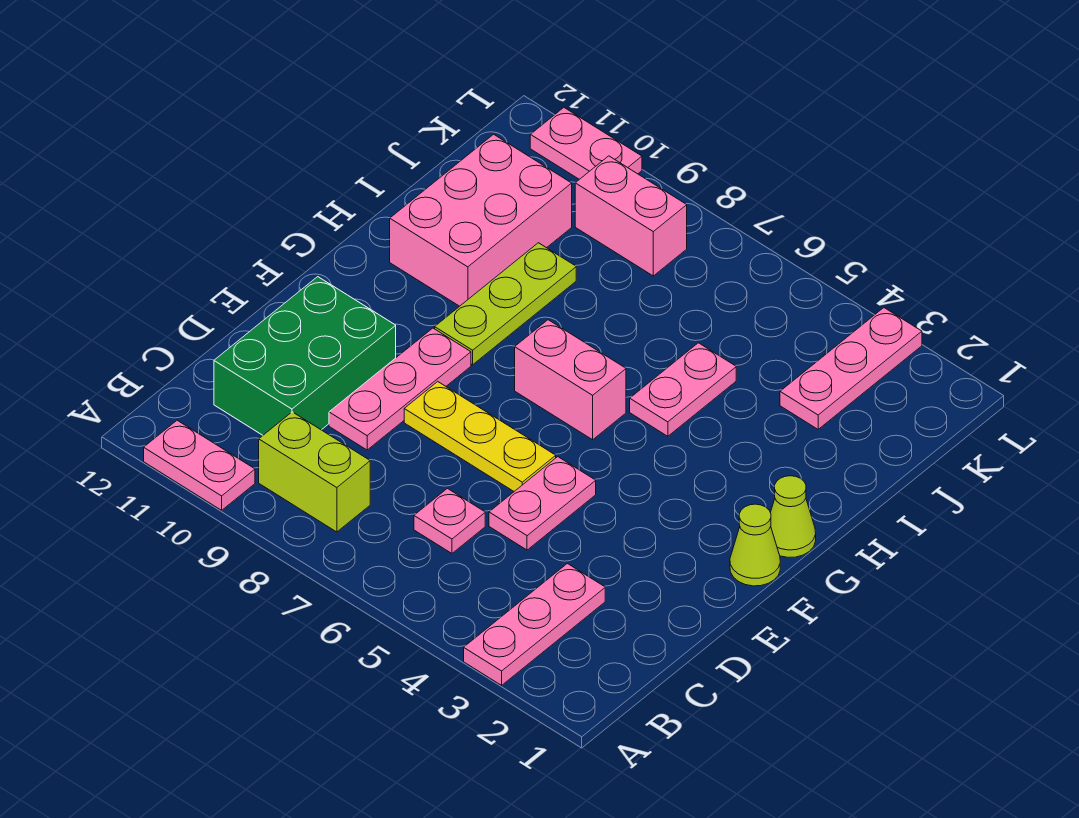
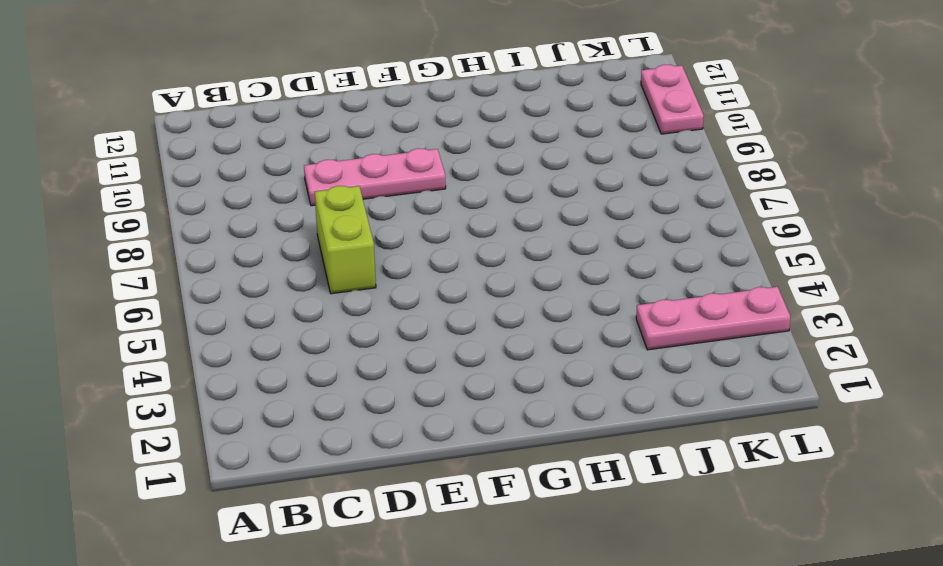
lime 1x2 brick [315,186,376,294] -> lime 1x2 brick moved to [259,412,370,532]
none -> pink 1x3 plate [464,564,605,685]
none -> pink 1x2 plate [144,420,255,510]
none -> pink 1x1 plate [414,489,485,553]

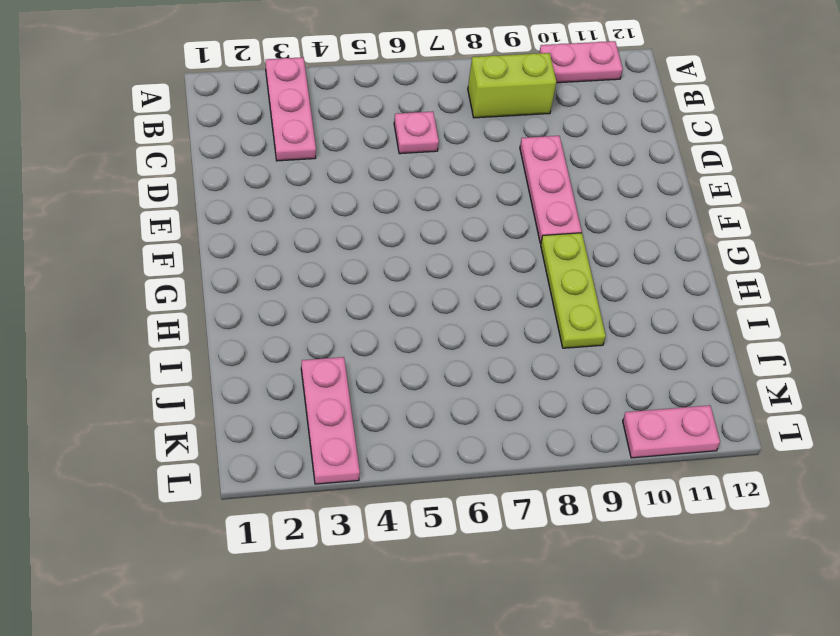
none -> green 2x3 brick [214,277,396,435]
none -> pink 1x2 plate [489,457,596,550]
none -> yellow 1x3 plate [404,382,556,491]

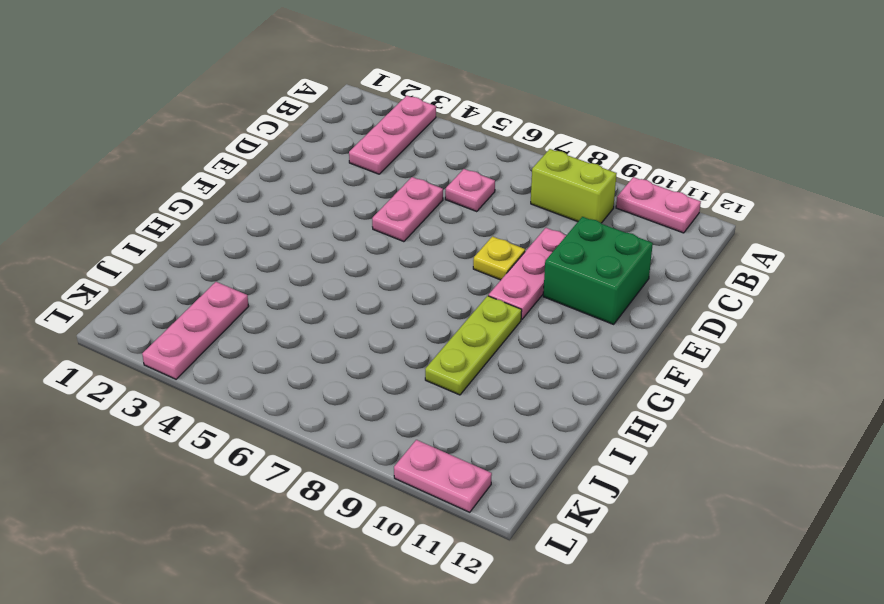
green 2x2 brick [543,217,653,324] -> green 2x3 brick [214,277,396,435]
yellow 1x1 plate [473,236,525,280] -> yellow 1x3 plate [404,382,556,491]
none -> lime 1x1 cone [730,504,780,586]
none -> lime 1x1 cone [770,476,816,558]
none -> pink 1x2 brick [515,320,626,440]

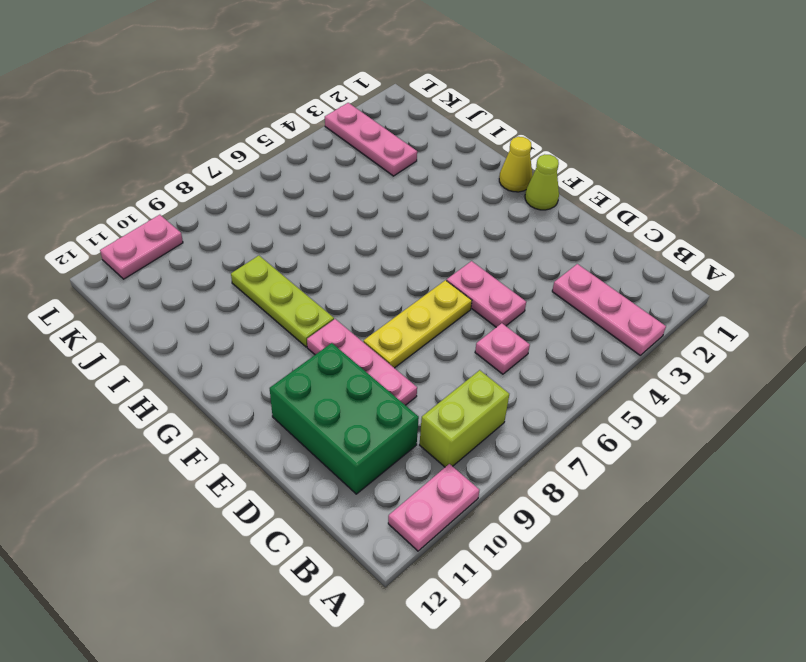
yellow 1x1 cone [499,137,532,192] -> lime 1x1 cone [770,476,816,558]
none -> pink 1x2 brick [515,320,626,440]
none -> pink 1x2 plate [630,343,736,436]
none -> pink 2x3 brick [390,134,572,306]

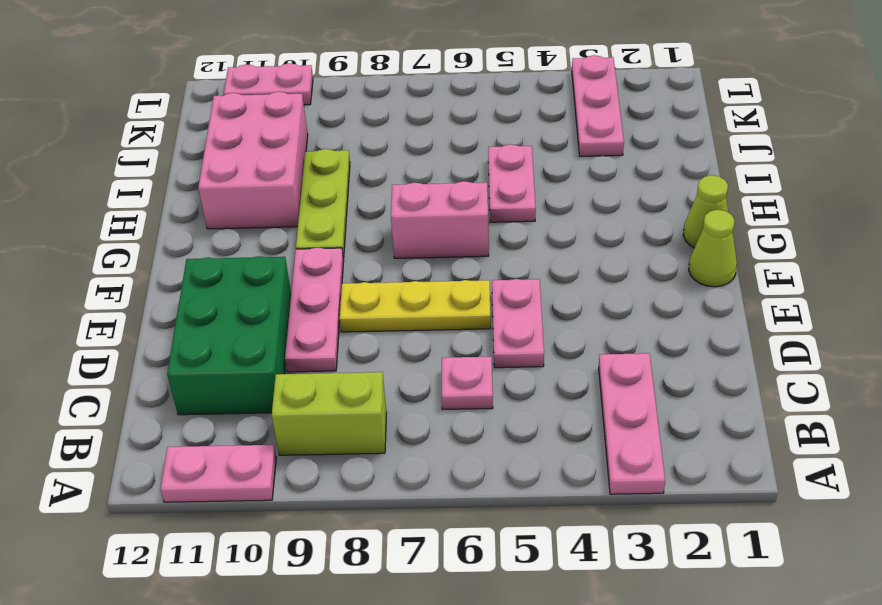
none -> pink 1x2 brick [575,156,687,276]

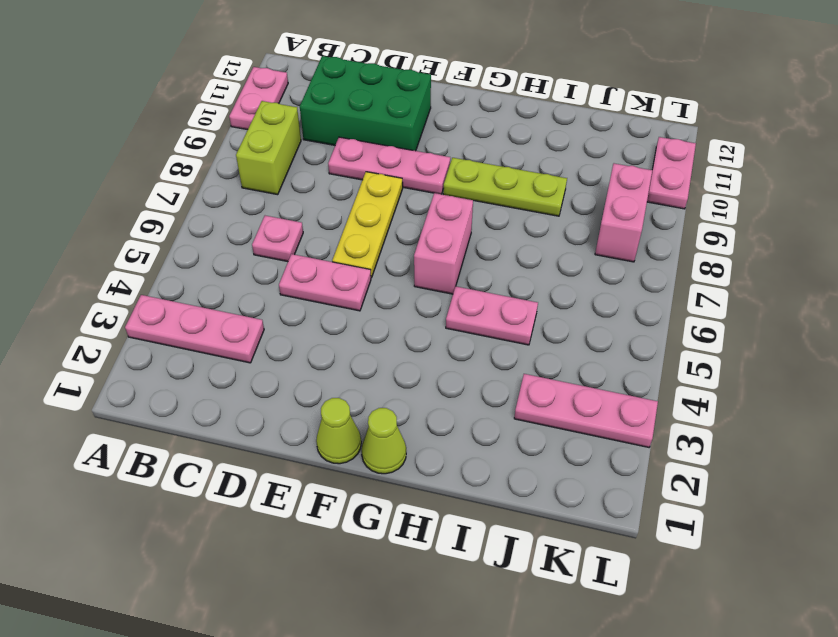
none -> pink 2x3 brick [390,134,572,306]

